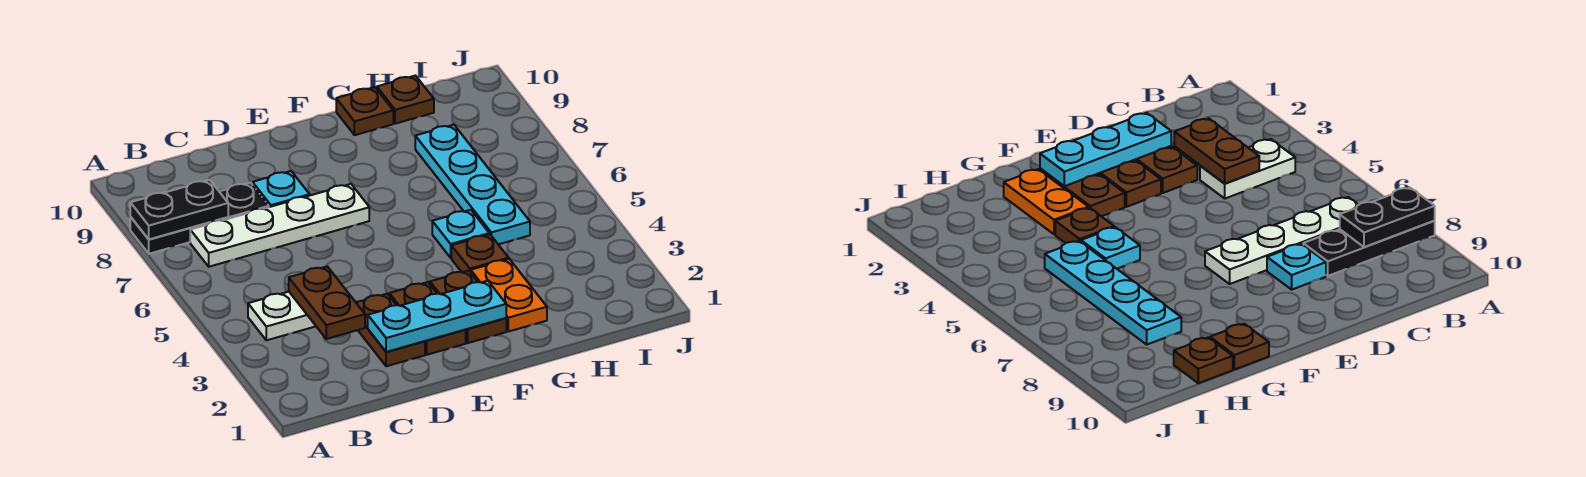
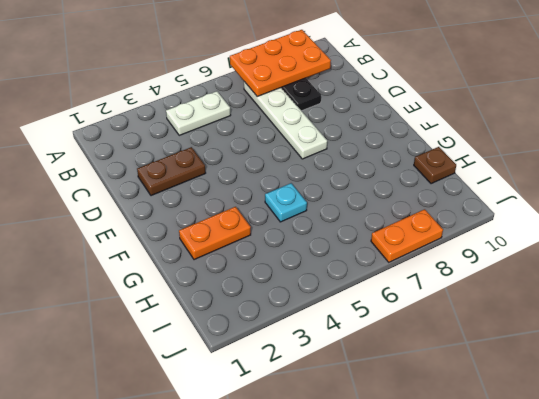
orange 2x3 plate [230,30,331,96] -> black 1x2 plate [130,180,228,239]
white 1x2 plate [166,91,231,135] -> white 1x2 plate turned to [248,292,316,340]
orange 1x2 plate [371,209,443,262] -> none
none -> cyan 1x1 plate [253,171,310,207]
none -> brown 1x2 plate [389,282,466,355]
none -> brown 1x2 plate [430,271,506,343]

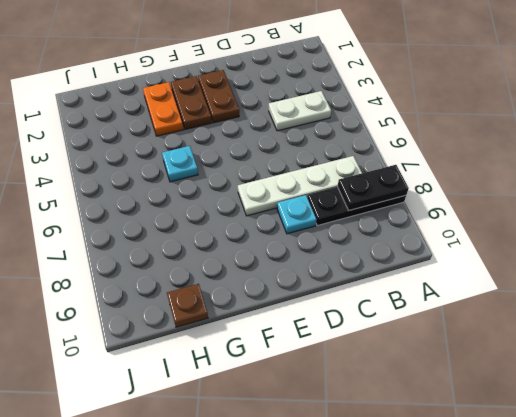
none -> brown 1x2 plate [356,294,425,366]
none -> brown 1x1 plate [451,234,509,273]
none -> brown 1x1 plate [336,87,393,135]

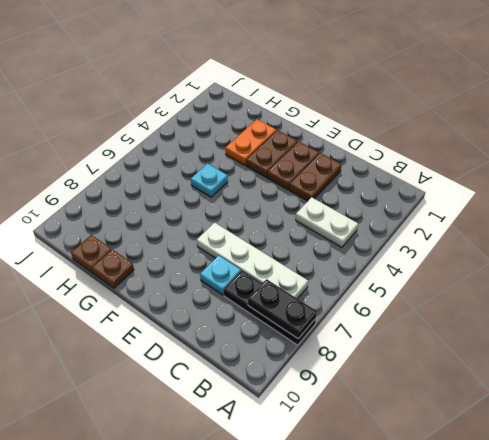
none -> brown 1x1 plate [451,234,509,273]
none -> cyan 1x4 plate [415,125,530,244]
none -> brown 1x2 plate [289,266,365,339]

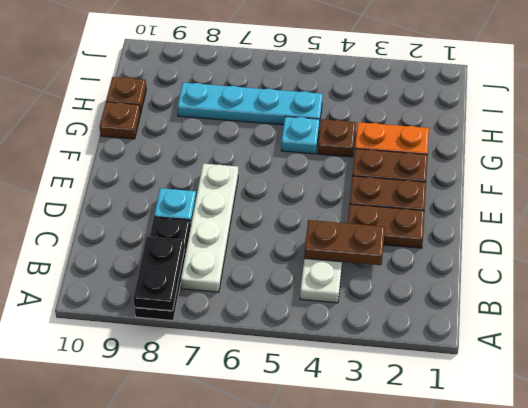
none -> cyan 1x3 plate [368,281,506,352]

